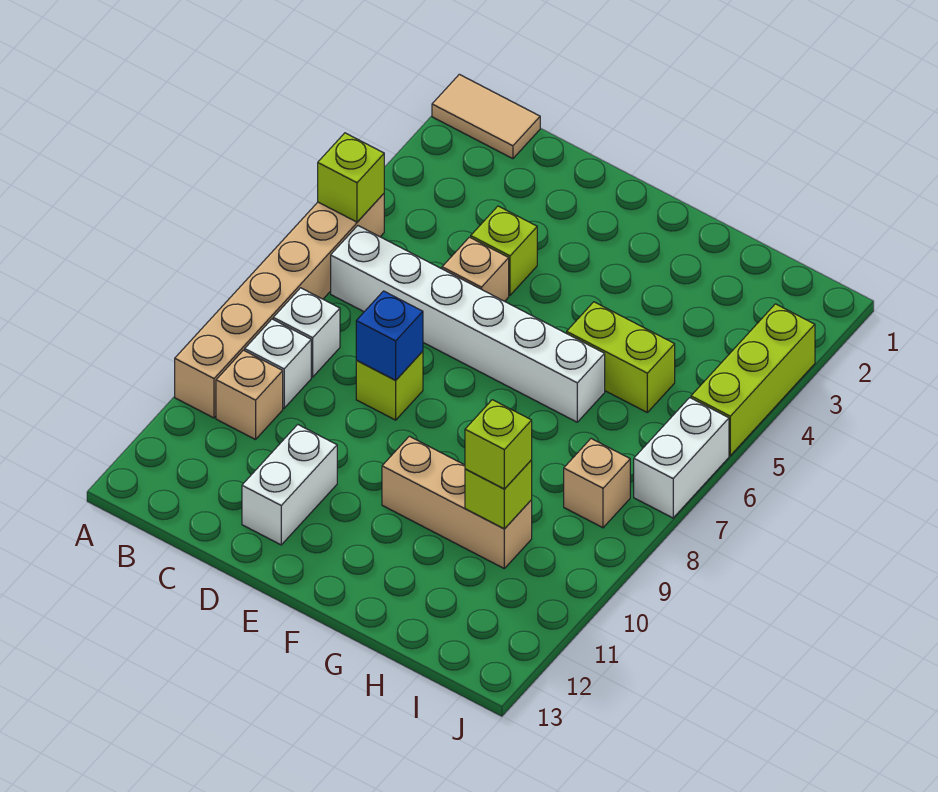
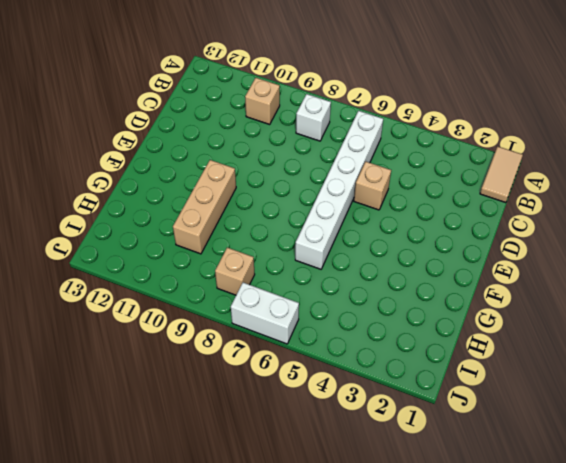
none -> tan 1x6 brick [175,194,384,418]
none -> white 1x1 brick [245,319,311,408]
none -> lime 1x1 brick [471,206,537,295]

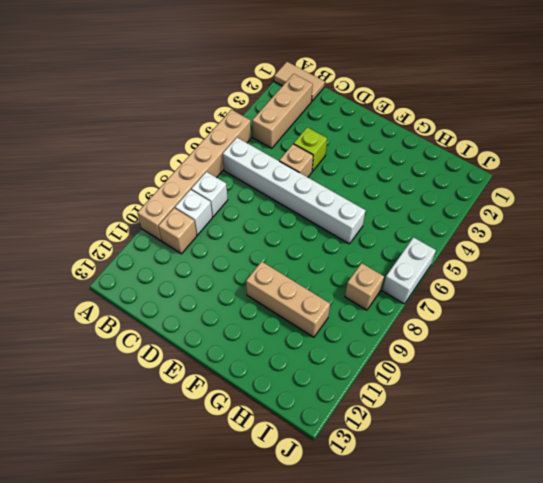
tan 1x3 brick [252,74,313,148] -> none
none -> lime 1x1 brick [356,351,423,420]
none -> white 1x2 brick [242,425,337,545]
none -> lime 1x2 brick [567,302,675,412]

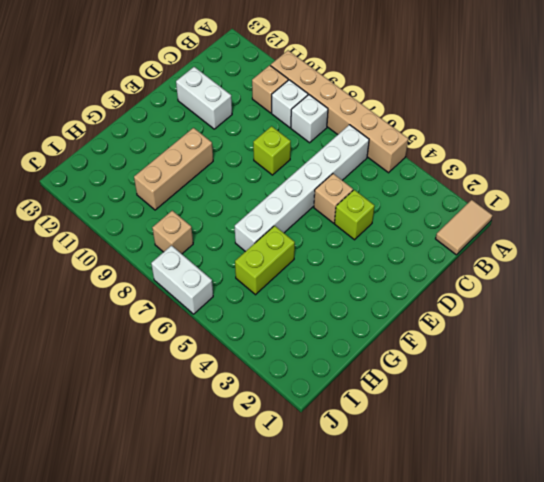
none -> lime 1x3 brick [691,304,815,455]
none -> lime 1x1 brick [318,133,384,222]
none -> blue 1x1 brick [356,291,423,380]

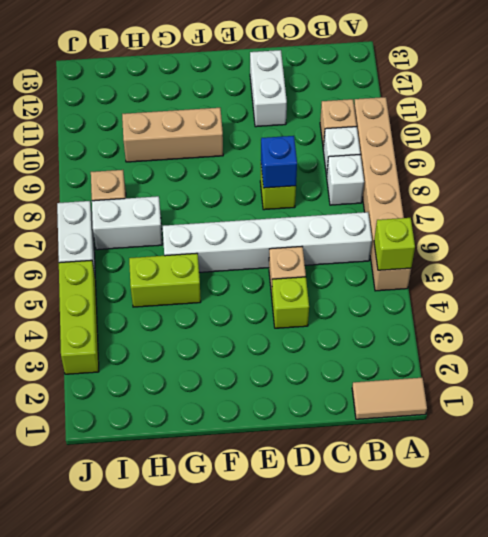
white 1x2 brick [92,196,162,250] -> none
none -> lime 1x1 brick [465,460,532,529]
none -> lime 1x1 brick [465,400,532,489]

